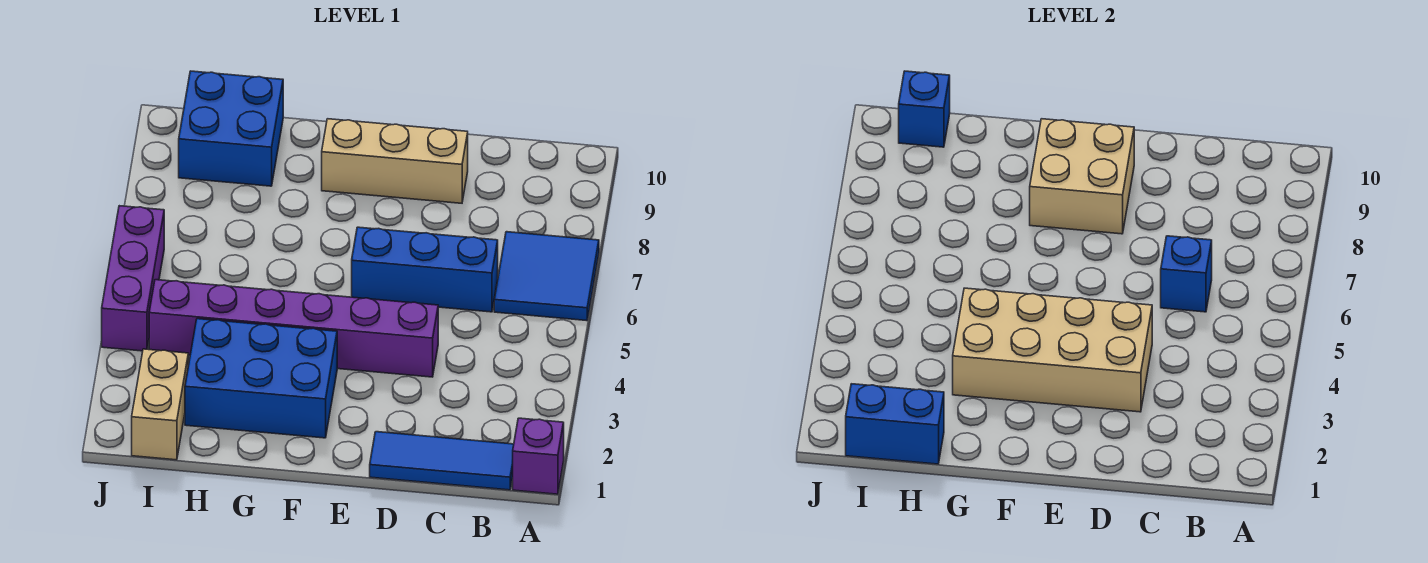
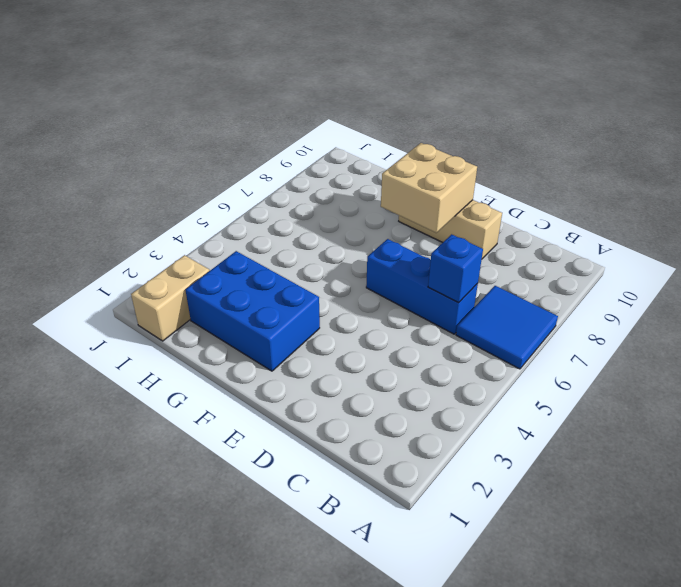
none -> purple 1x1 brick [513,418,564,494]
none -> blue 1x3 tile [370,432,514,490]
none -> purple 1x6 brick [149,280,438,377]

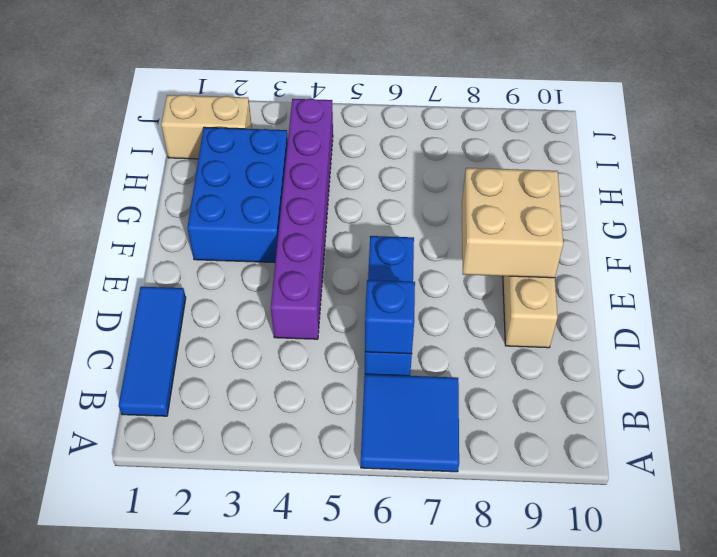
none -> purple 1x1 brick [513,418,564,494]
none -> blue 2x2 brick [179,71,283,186]
none -> purple 1x3 brick [102,206,164,351]

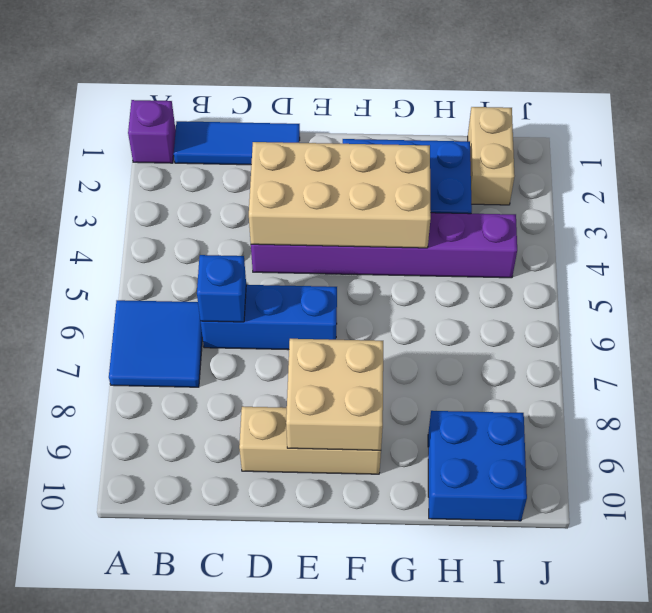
none -> purple 1x3 brick [102,206,164,351]
none -> blue 1x2 brick [846,384,944,464]
none -> blue 1x1 brick [899,71,950,147]

